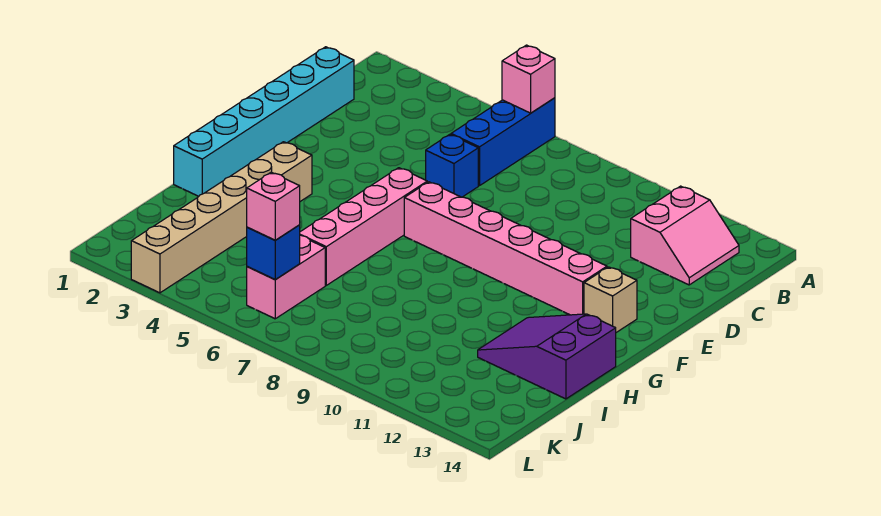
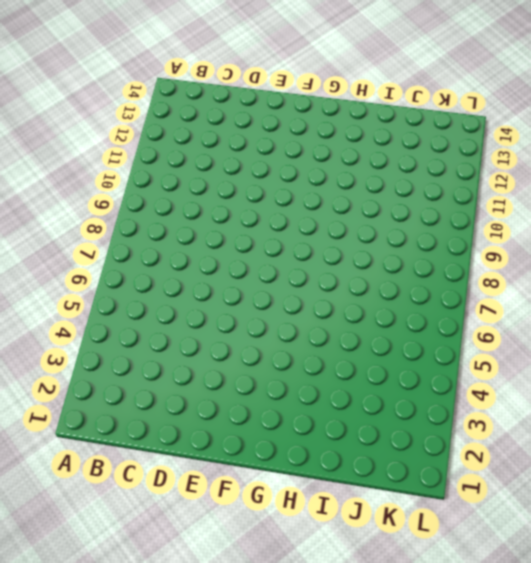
none -> blue 1x3 brick [451,98,555,186]
none -> pink 2x2 slope [631,186,739,285]
none -> cyan 1x6 brick [174,47,354,196]

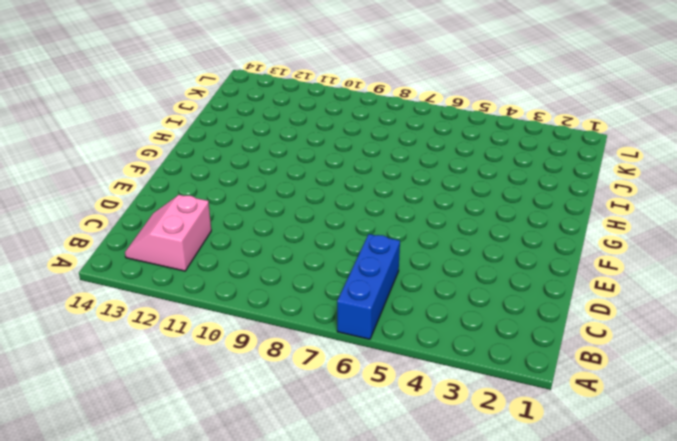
none -> cyan 1x6 brick [174,47,354,196]
none -> blue 1x1 brick [426,134,478,197]
none -> pink 1x4 brick [300,168,427,285]

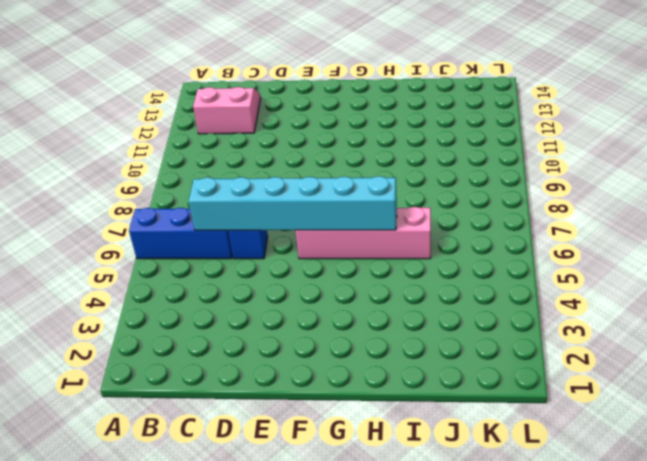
cyan 1x6 brick [189,176,397,231] -> cyan 1x6 brick moved to [174,47,354,196]
none -> pink 1x6 brick [404,182,607,315]
none -> tan 1x1 brick [584,267,637,332]
none -> tan 1x6 brick [131,142,312,293]

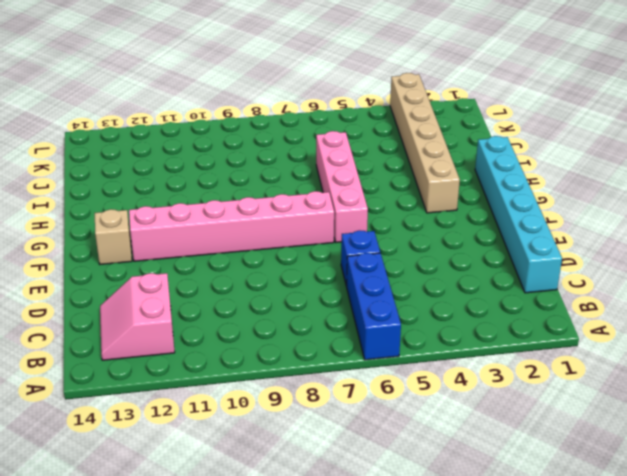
none -> purple 2x3 slope [478,314,616,399]
none -> pink 1x2 brick [247,235,325,319]
none -> pink 1x1 brick [502,45,555,113]

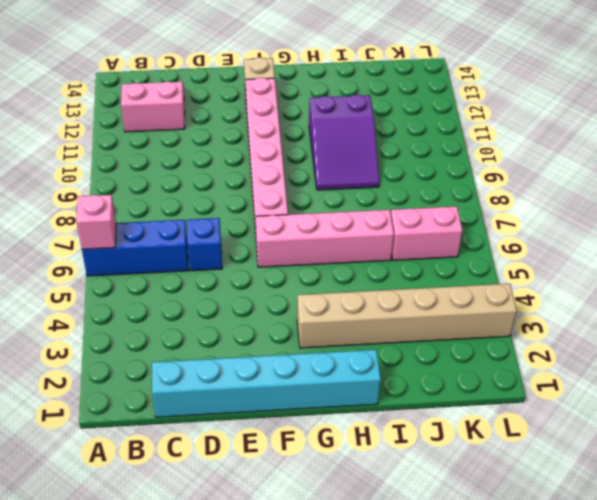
purple 2x3 slope [309,94,379,190] -> purple 2x3 slope moved to [478,314,616,399]
none -> blue 1x1 brick [247,225,300,280]
none -> pink 1x1 brick [247,172,300,240]

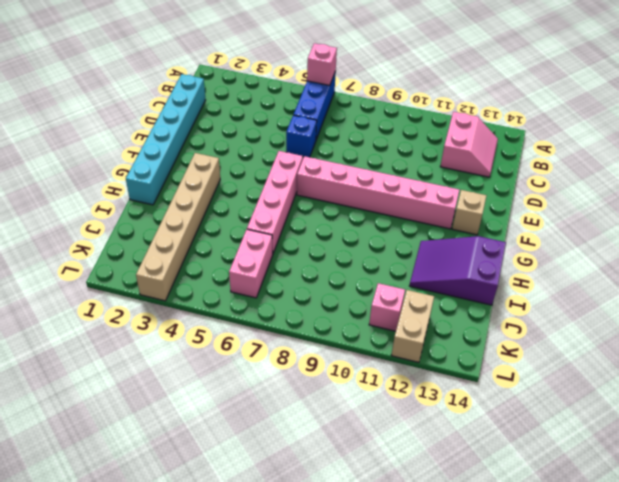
pink 1x1 brick [369,283,405,331] -> pink 1x1 brick moved to [247,172,300,240]
tan 1x2 brick [391,290,434,362] -> none
none -> blue 1x1 brick [247,225,300,280]

